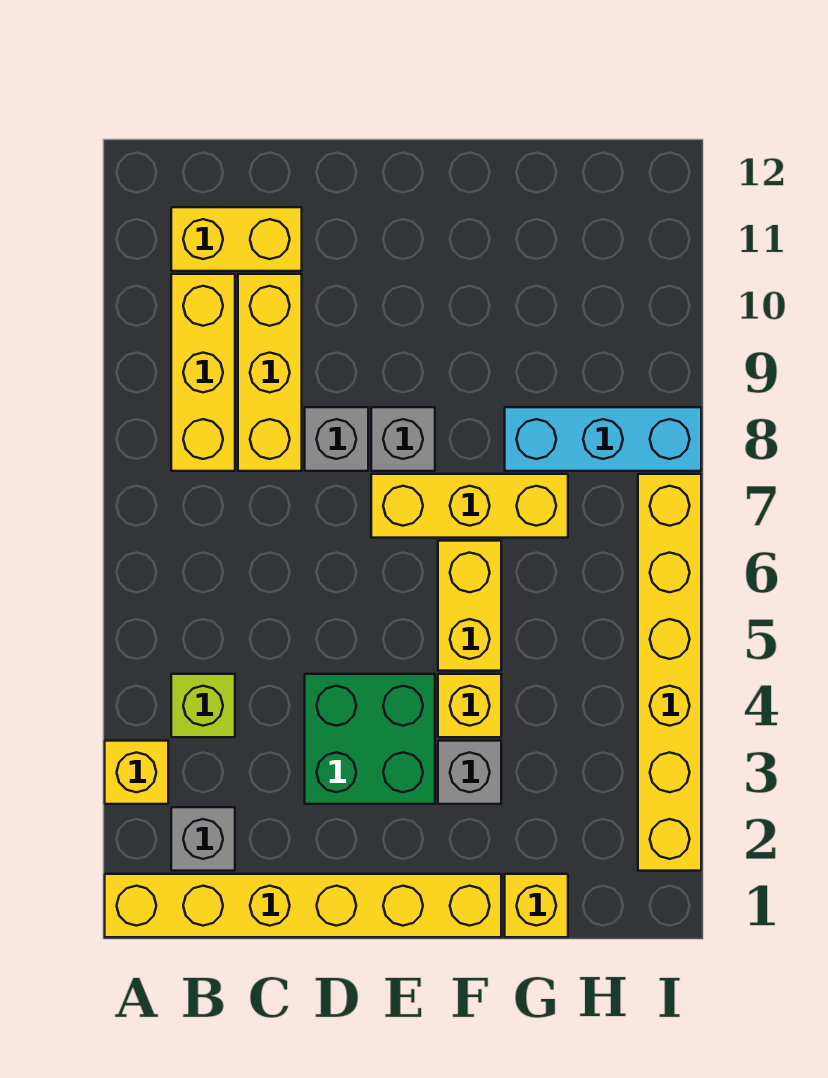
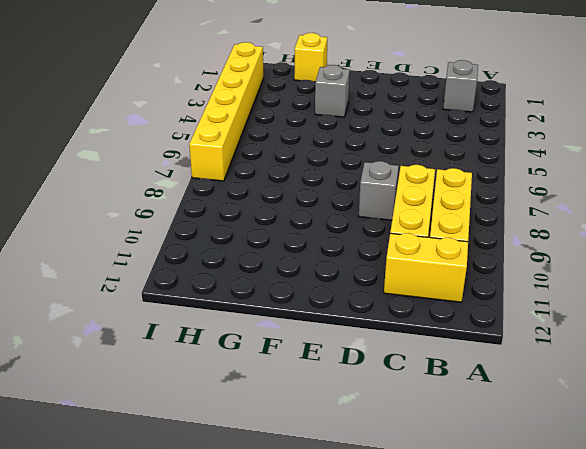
none -> yellow 1x6 brick [105,874,501,937]
none -> yellow 1x1 brick [105,741,168,804]
none -> lime 1x1 brick [171,674,235,737]

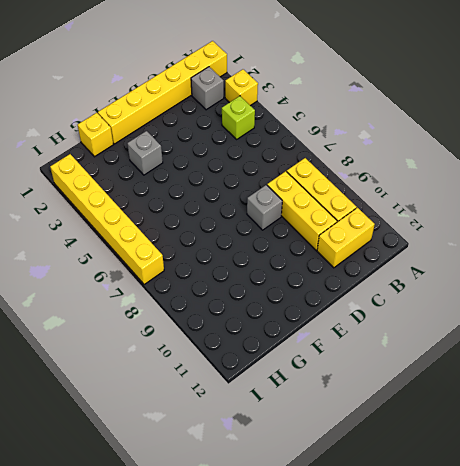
none -> green 2x2 brick [305,674,435,804]
none -> yellow 1x3 brick [371,474,568,538]
none -> grey 1x1 brick [371,407,435,471]

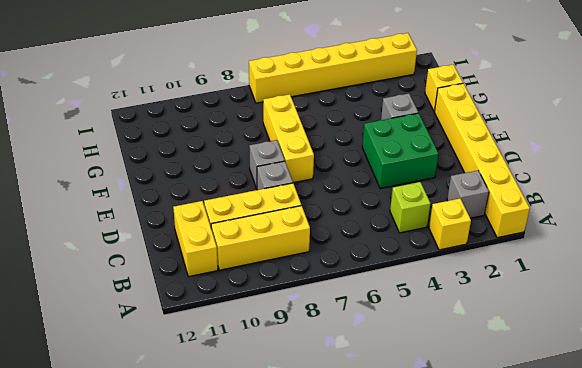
none -> yellow 1x1 brick [438,674,501,737]
none -> yellow 1x2 brick [438,541,501,671]
none -> cyan 1x3 brick [505,407,701,471]

